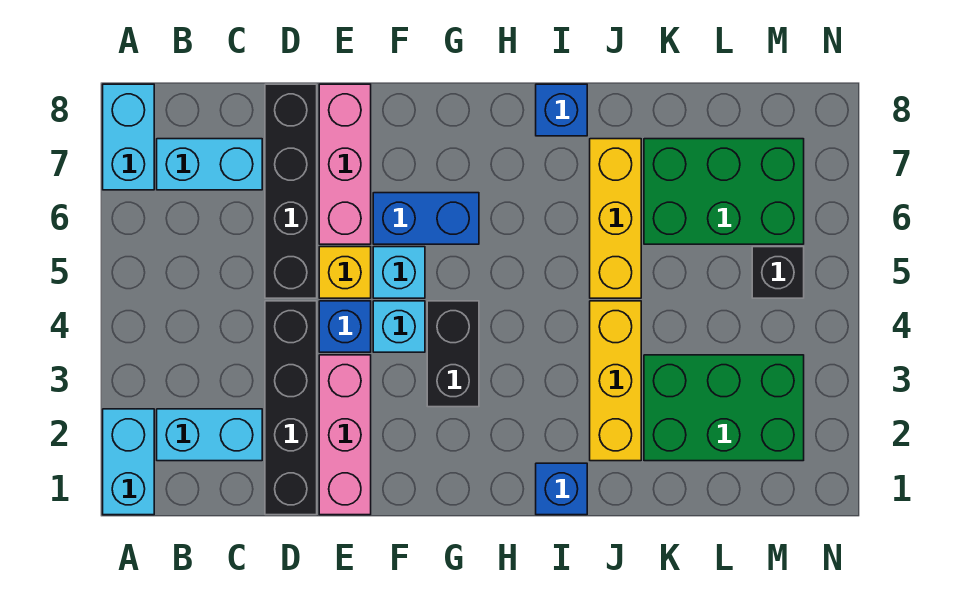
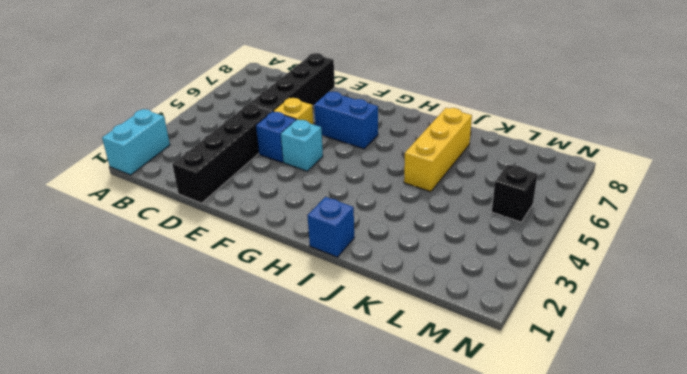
none -> cyan 1x2 brick [103,84,154,190]
none -> cyan 1x2 brick [157,409,262,461]
none -> cyan 1x2 brick [157,139,262,190]

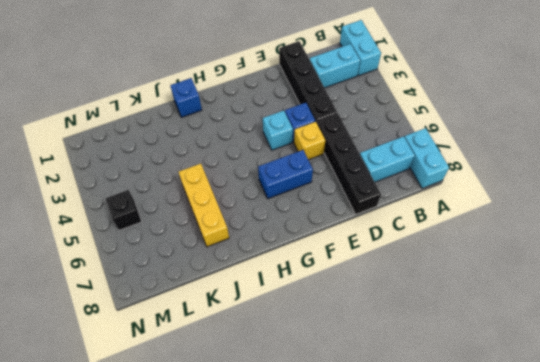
none -> pink 1x3 brick [319,355,371,515]
none -> pink 1x3 brick [319,84,371,244]
none -> cyan 1x1 brick [373,247,425,298]

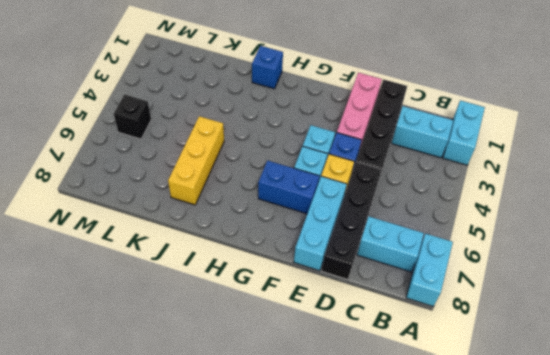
cyan 1x3 brick [294,176,347,271] -> pink 1x3 brick [319,84,371,244]
none -> black 1x2 brick [427,301,479,407]
none -> blue 1x1 brick [536,84,587,136]
none -> yellow 1x3 brick [590,301,641,461]

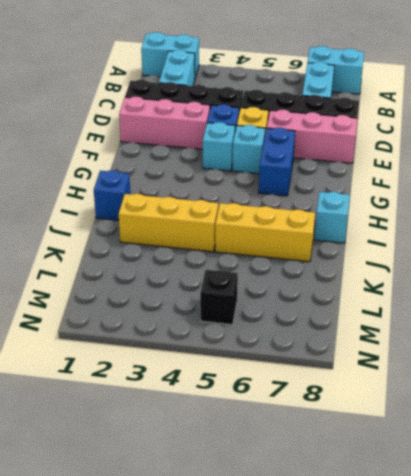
cyan 1x1 brick [315,192,350,243] -> blue 1x1 brick [536,84,587,136]
none -> black 1x2 brick [427,301,479,407]
none -> green 2x3 brick [644,355,804,461]
none -> green 2x3 brick [644,139,804,244]

